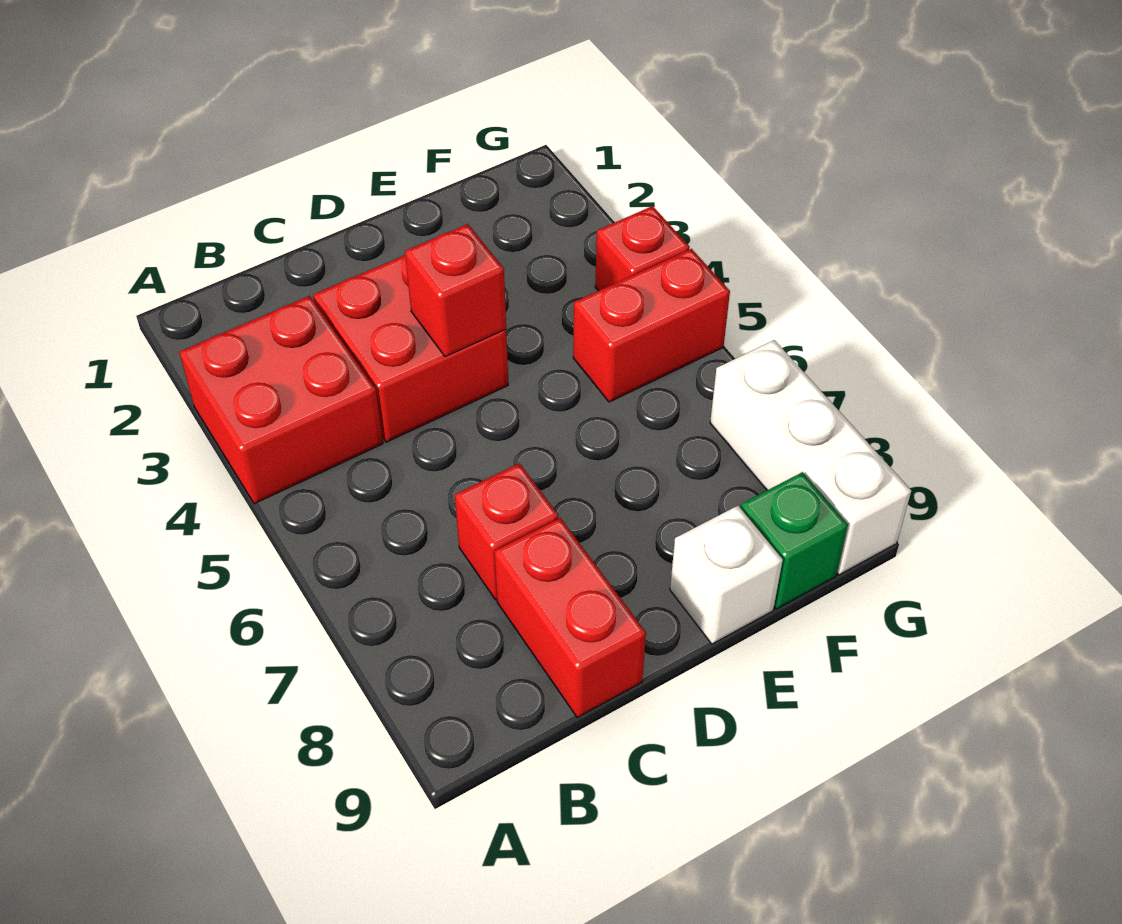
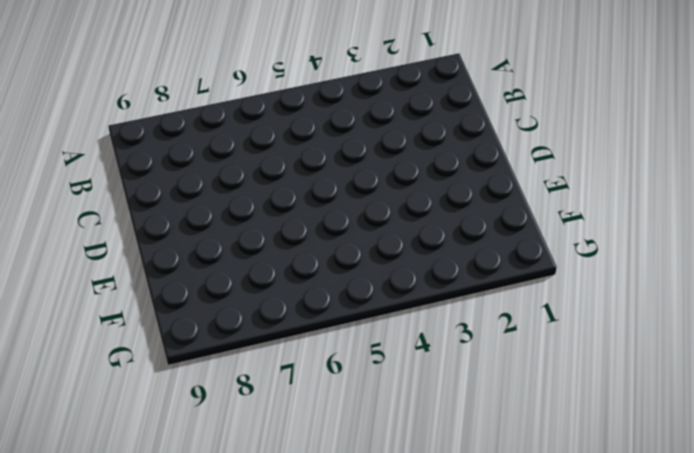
none -> red 2x2 brick [179,296,383,504]
none -> red 2x2 brick [313,255,508,442]

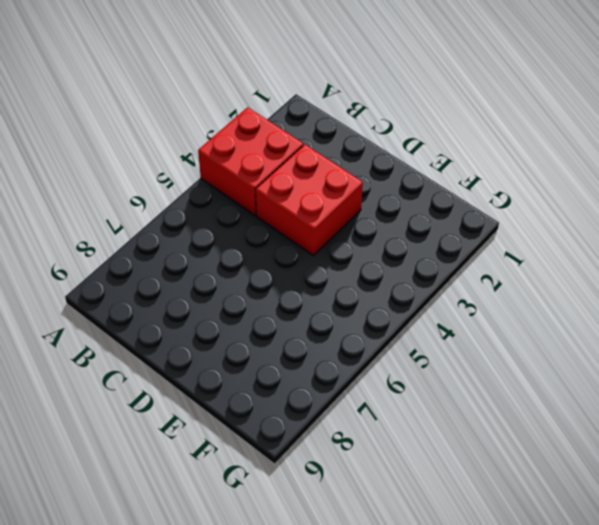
none -> red 1x1 brick [455,463,558,600]
none -> red 1x2 brick [494,518,646,718]

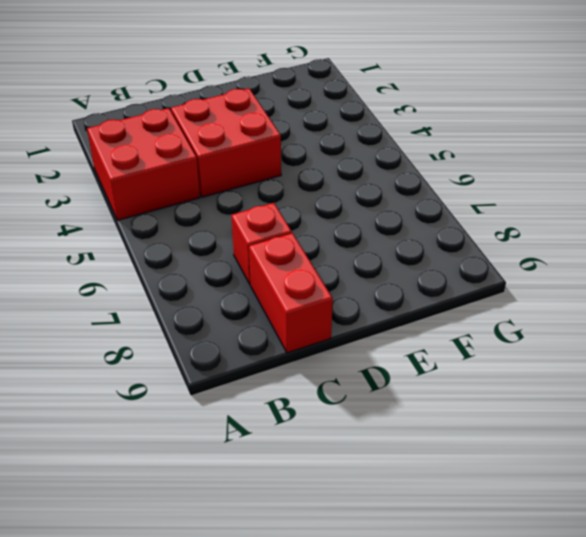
none -> white 1x1 brick [670,506,783,644]
none -> red 1x2 brick [573,249,730,402]

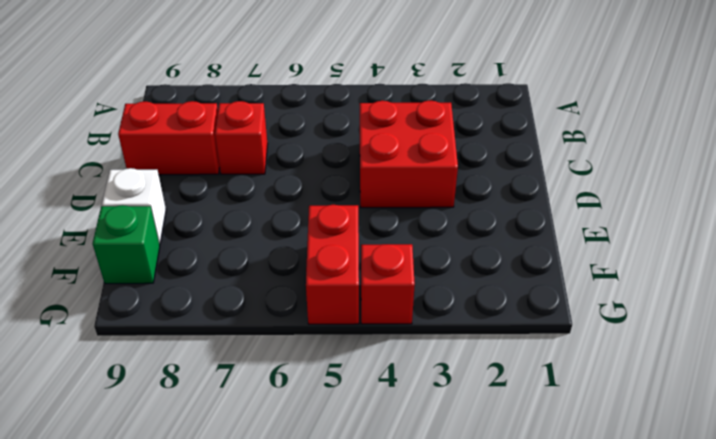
none -> red 2x2 brick [179,296,383,504]
none -> white 1x3 brick [710,340,911,575]

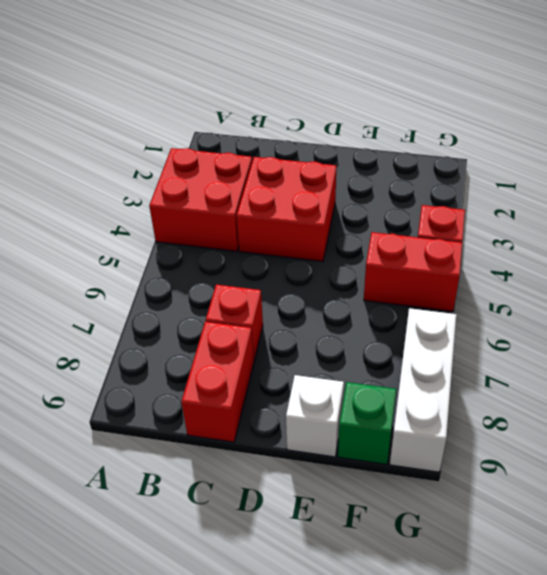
none -> red 1x1 brick [405,224,506,357]

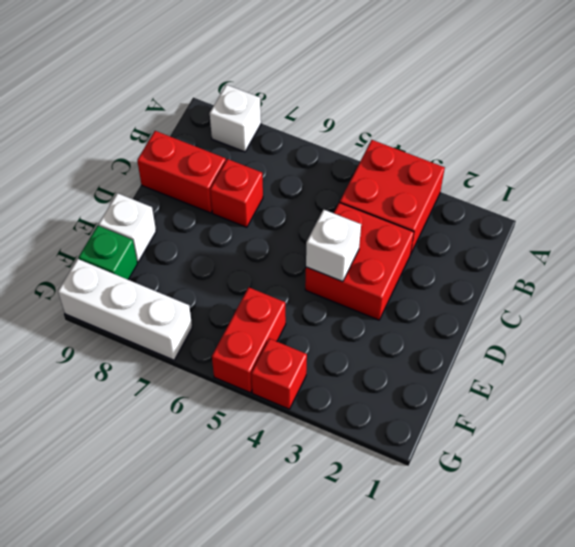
white 1x1 brick [210,85,261,152] -> none
white 1x1 brick [306,210,361,282] -> red 1x1 brick [405,224,506,357]

